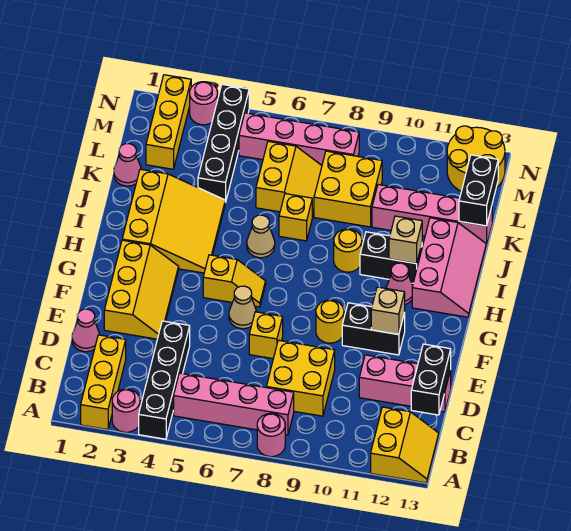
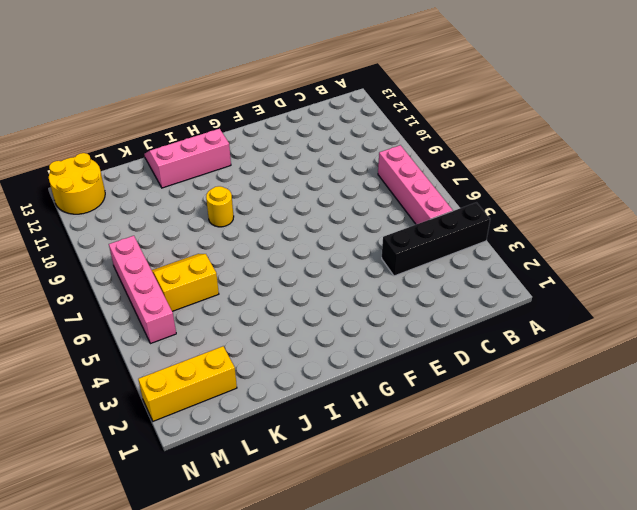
none -> yellow 1x3 brick [81,335,126,430]
none -> pink 1x1 round brick [112,389,140,432]
none -> pink 1x1 round brick [257,413,285,457]
none -> yellow 2x2 slope [371,407,439,483]

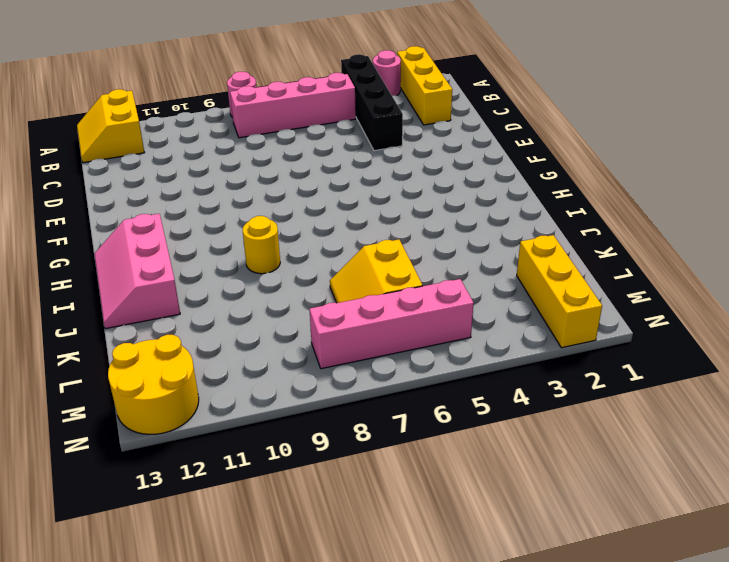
none -> yellow 2x2 brick [266,340,335,416]
none -> pink 1x1 cone [72,309,100,352]
none -> pink 1x3 brick [359,355,451,412]
none -> yellow 2x3 slope [104,240,179,339]

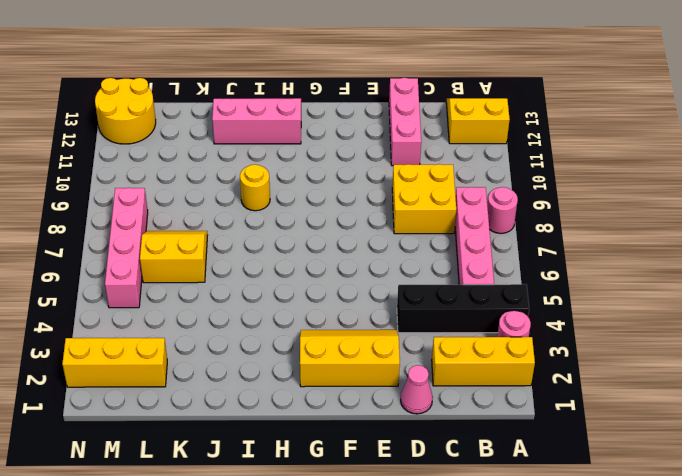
none -> yellow 1x1 brick [249,312,283,359]
none -> tan 1x1 cone [229,286,257,329]
none -> yellow 1x1 round brick [316,300,344,343]
none -> black 1x2 brick [342,303,405,355]

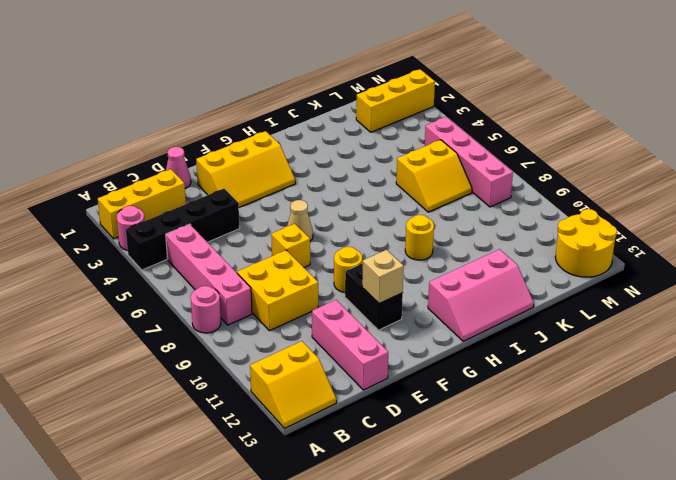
none -> yellow 1x2 slope [203,255,266,307]
none -> yellow 3x3 slope [122,169,225,273]
none -> pink 1x1 cone [386,263,413,305]
none -> tan 1x1 cone [247,215,275,258]

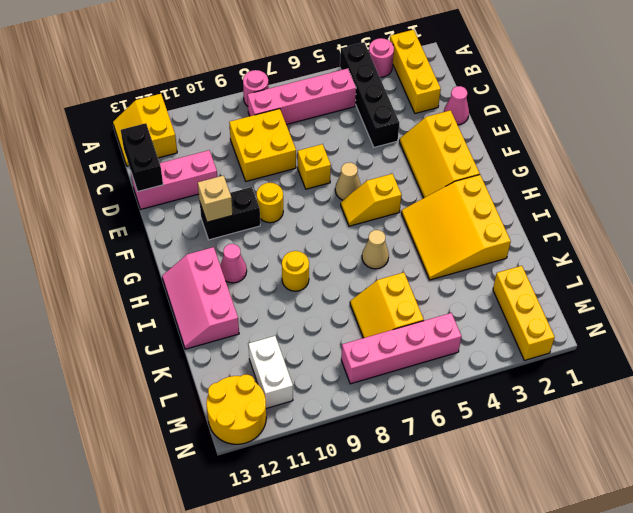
white 1x2 brick [249,336,293,408] -> none
none -> black 1x2 brick [360,232,422,283]
none -> yellow 1x1 brick [279,194,312,241]
none -> pink 1x1 cone [114,144,141,186]
none -> black 1x4 brick [198,84,249,202]

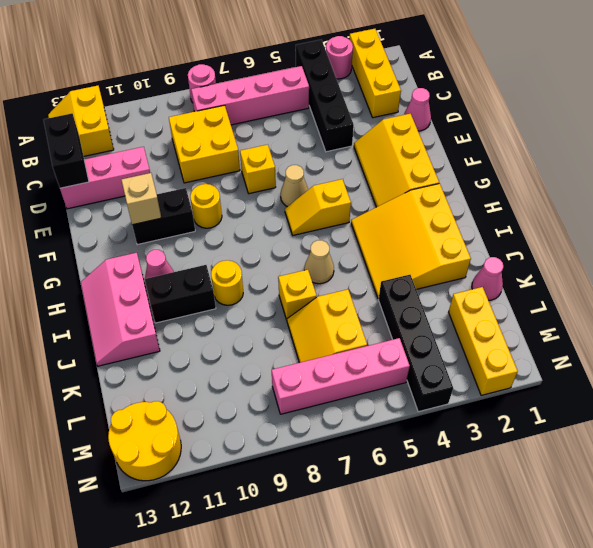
none -> yellow 2x2 brick [314,151,382,227]
none -> pink 1x4 brick [372,185,492,246]
none -> pink 1x1 round brick [190,82,218,125]
none -> tan 1x1 brick [389,216,422,263]

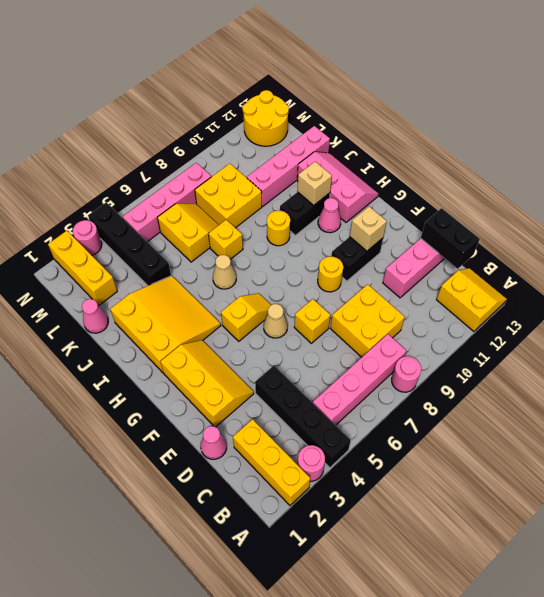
none -> black 1x2 brick [459,155,498,226]

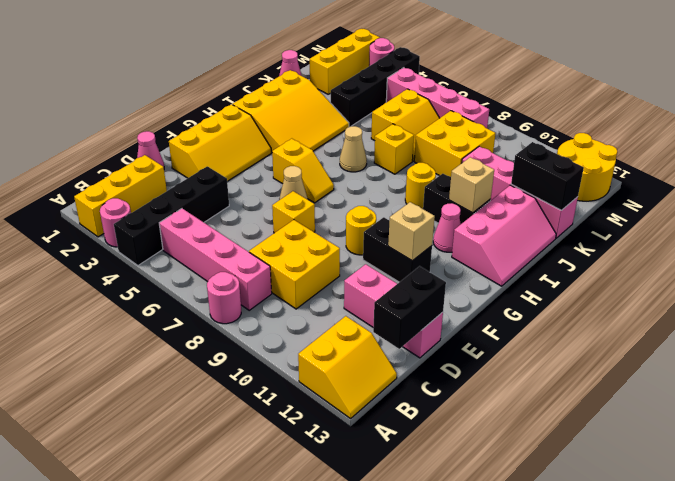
black 1x2 brick [511,142,584,210] -> black 1x2 brick turned to [459,155,498,226]

